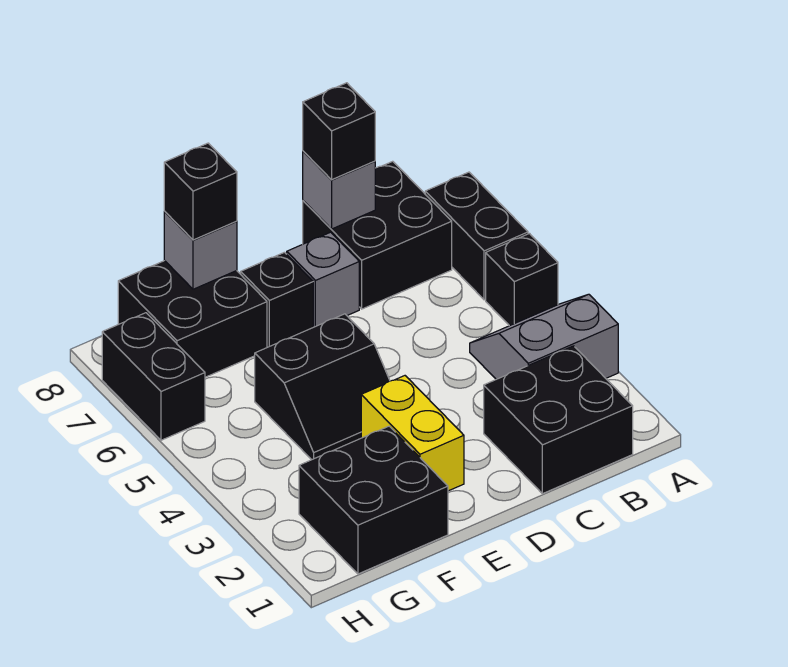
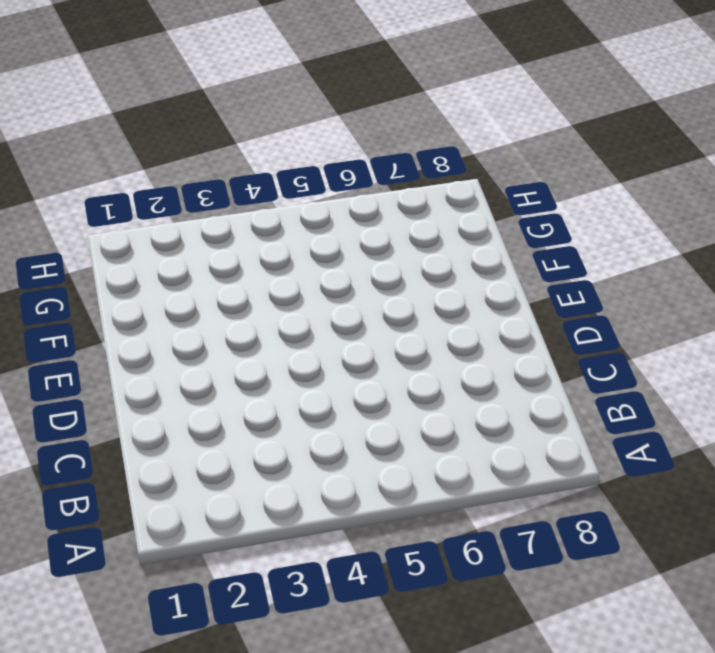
none -> grey 2x2 slope [470,294,618,379]
none -> black 1x1 brick [486,234,558,326]
none -> black 1x2 brick [425,172,528,300]

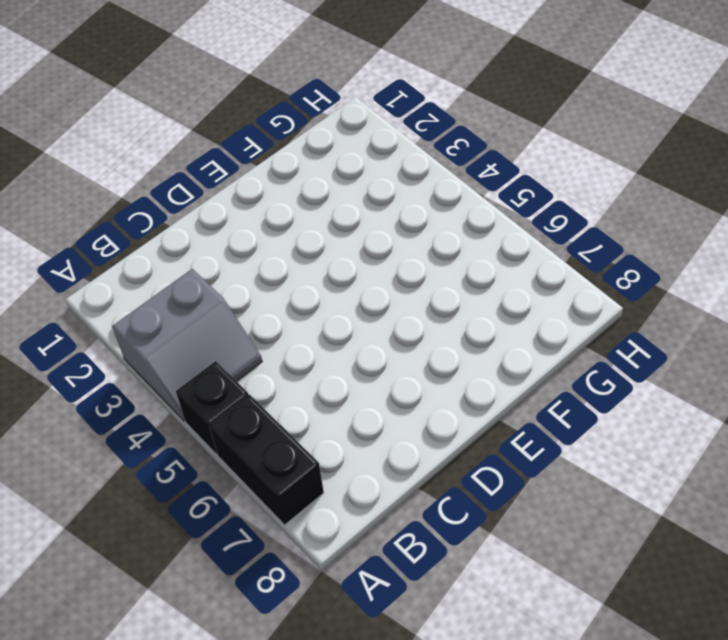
none -> black 2x2 brick [484,346,633,494]
none -> black 2x2 brick [303,161,452,309]
none -> grey 1x1 brick [287,232,359,327]

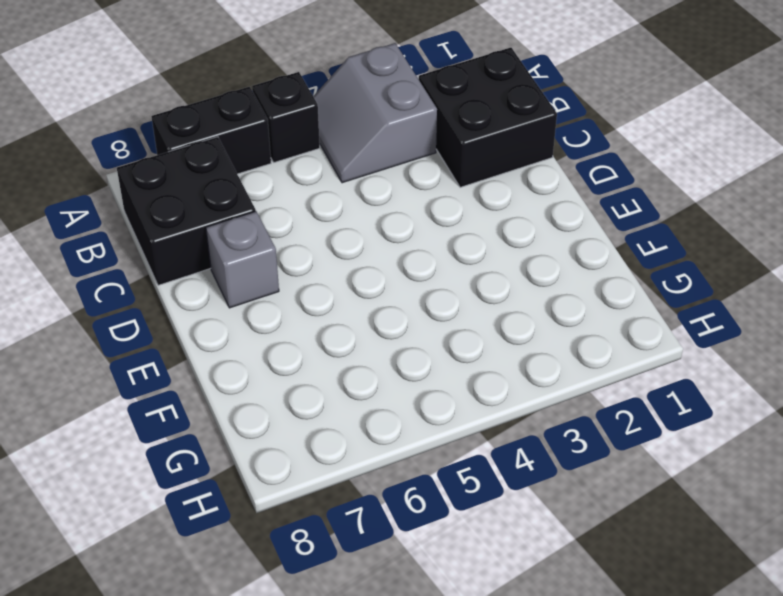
none -> yellow 1x2 brick [361,376,464,491]
none -> black 2x2 slope [255,314,390,460]
none -> black 1x1 brick [241,252,313,347]

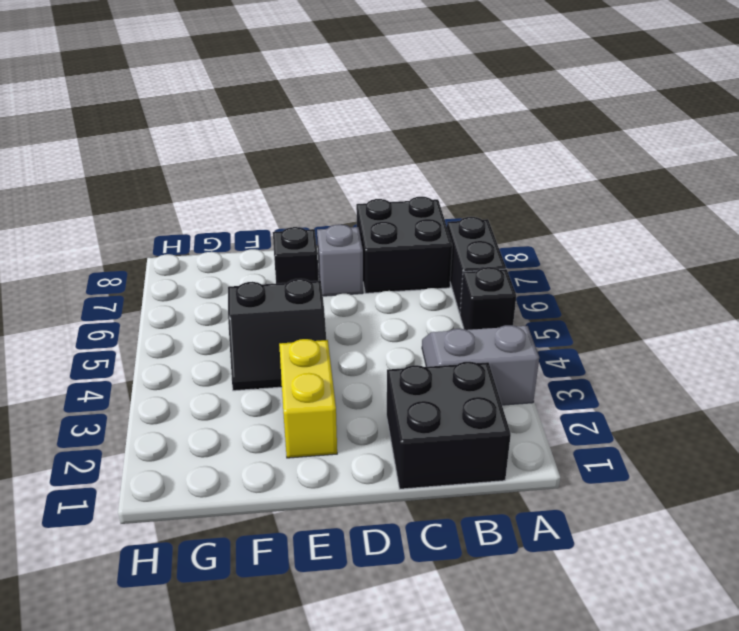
none -> black 2x2 brick [299,426,448,574]
none -> black 2x2 brick [118,261,267,377]
none -> black 1x2 brick [102,313,205,440]

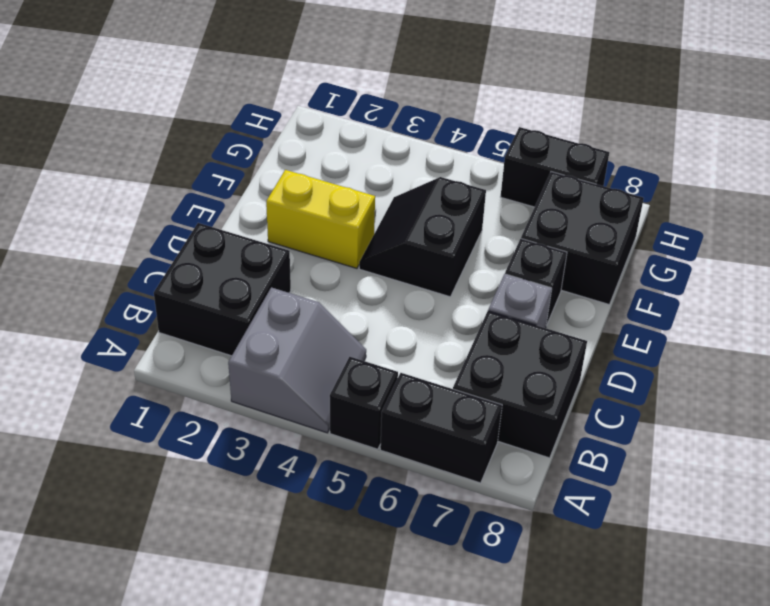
none -> black 2x2 brick [299,426,448,574]
none -> grey 1x1 brick [303,151,375,229]
none -> grey 1x1 brick [164,212,237,289]

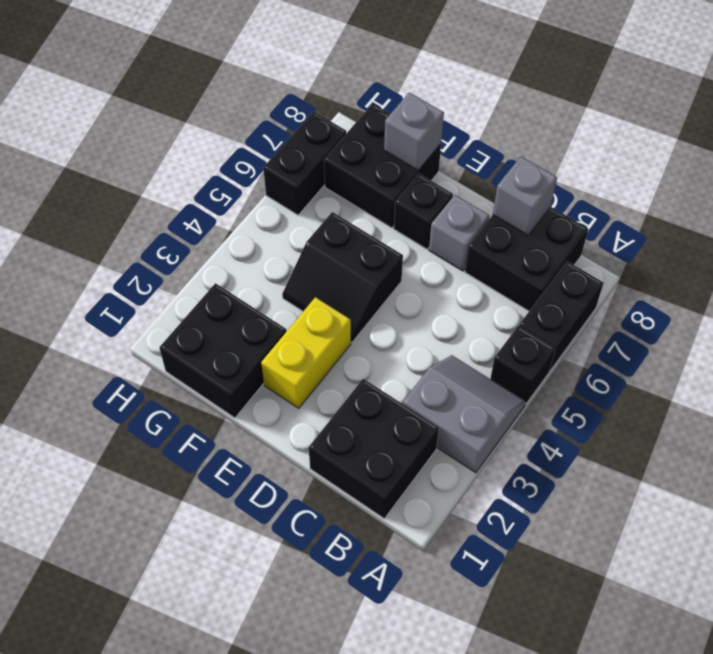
none -> black 1x1 brick [303,83,375,180]
none -> black 1x1 brick [164,143,237,240]

